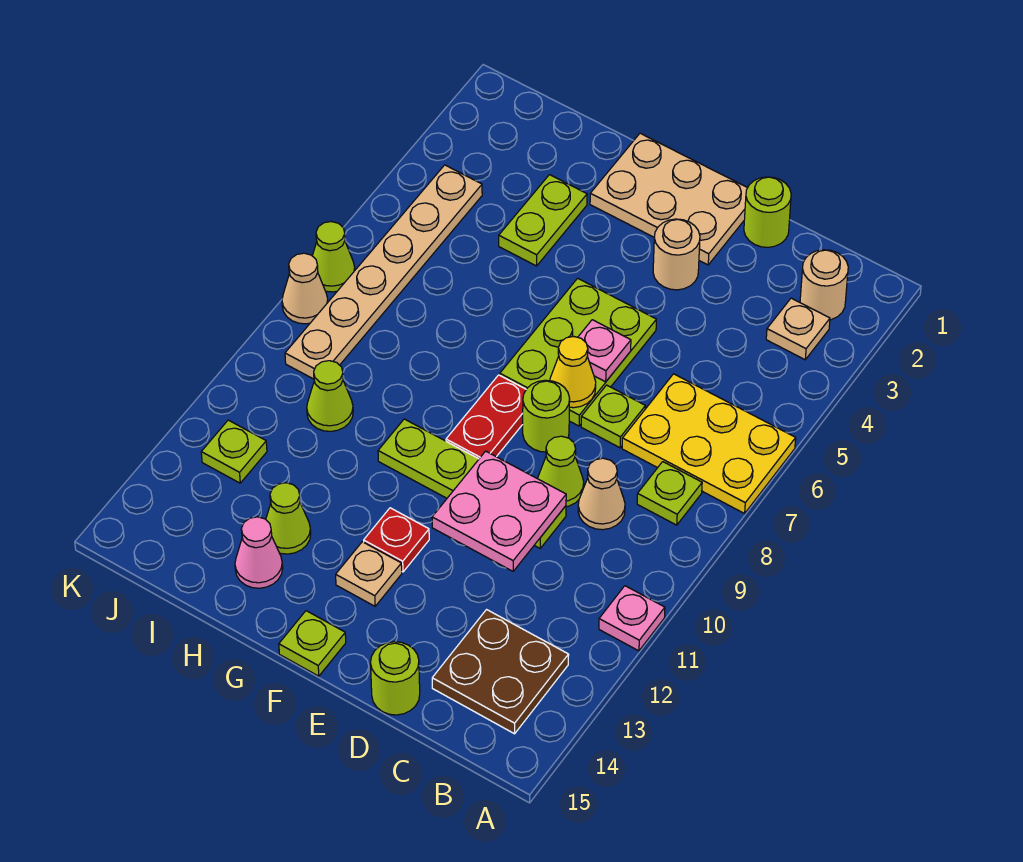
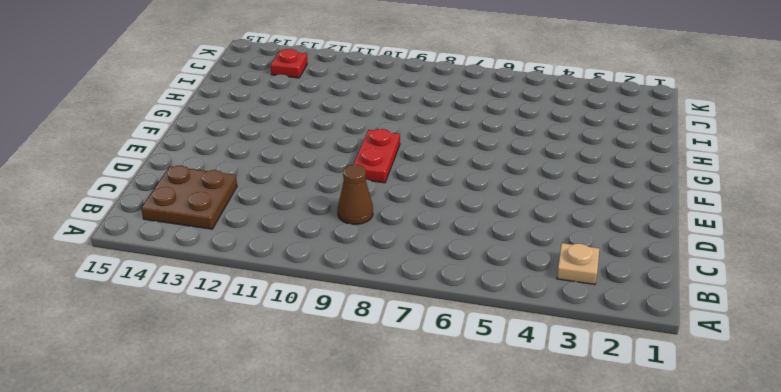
brown 1x1 cone [338,165,373,224] -> tan 1x1 cone [578,458,625,530]
red 1x2 plate [353,129,400,183] -> red 1x2 plate turned to [446,375,526,459]
red 1x1 plate [271,49,307,78] -> red 1x1 plate moved to [364,508,429,572]
none -> yellow 2x3 plate [622,374,796,513]
none -> pink 1x1 plate [599,586,665,651]
none -> tan 1x1 round brick [800,250,848,320]
none -> lime 1x1 plate [637,462,702,525]

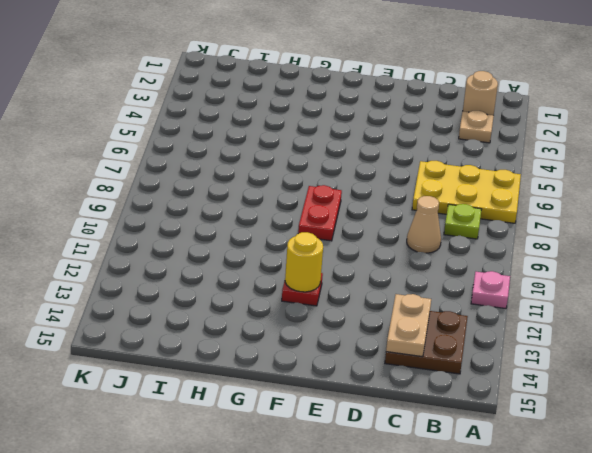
tan 1x2 plate [386,294,431,357] -> none
yellow 1x1 round brick [285,232,323,292] -> none
none -> lime 1x1 round brick [744,177,791,247]
none -> lime 1x1 plate [581,385,645,448]
none -> lime 1x1 cone [538,436,584,507]
none -> lime 1x4 plate [378,419,566,548]

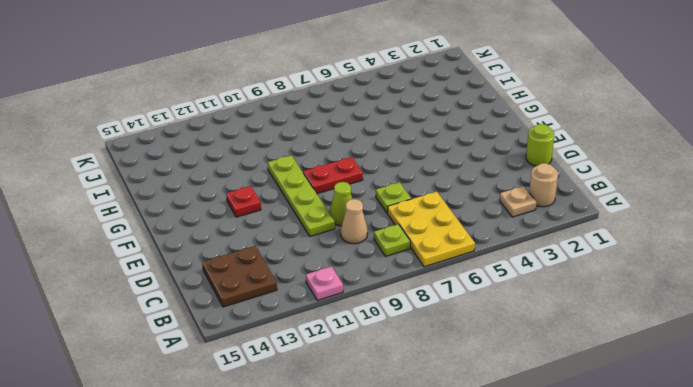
none -> lime 1x1 round brick [371,642,420,715]
none -> tan 2x3 plate [590,133,747,265]
none -> tan 1x1 round brick [653,219,700,290]
none -> lime 2x3 plate [500,278,656,426]

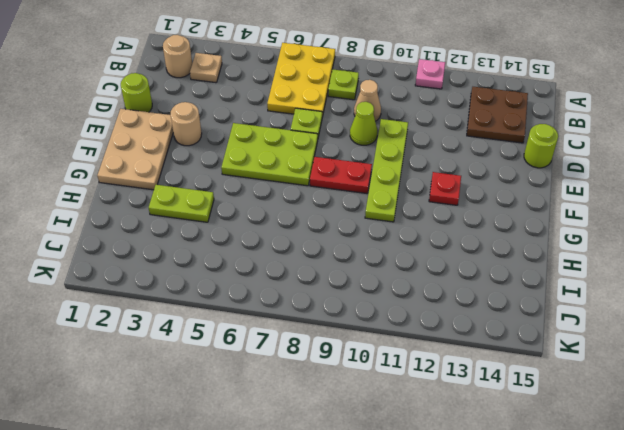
none -> lime 1x1 round brick [523,380,570,452]
none -> tan 1x1 plate [336,542,402,606]
none -> lime 1x1 plate [279,611,346,676]
none -> lime 1x1 cone [266,483,311,554]

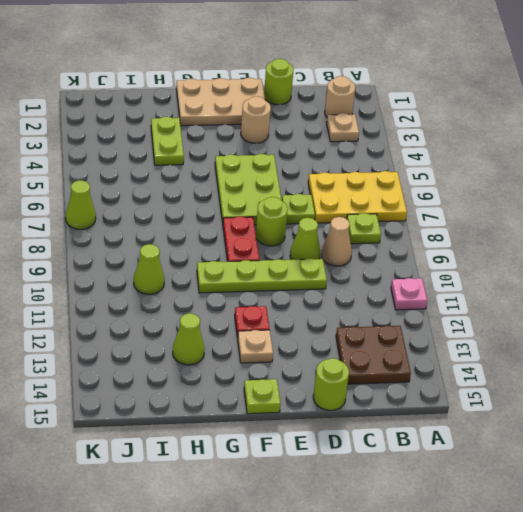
none -> pink 1x1 cone [235,517,283,588]
none -> tan 1x6 plate [285,165,482,379]
none -> lime 1x1 plate [201,420,267,483]
none -> tan 1x1 cone [282,253,328,324]

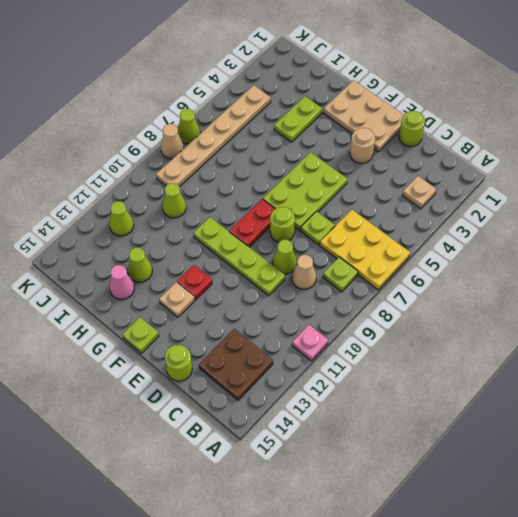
lime 1x1 cone [109,201,134,236] -> lime 1x1 plate [201,420,267,483]
none -> tan 1x1 round brick [800,250,848,320]
none -> pink 2x2 plate [432,451,566,571]
none -> pink 1x1 plate [578,320,631,382]
none -> yellow 1x1 cone [550,337,596,408]

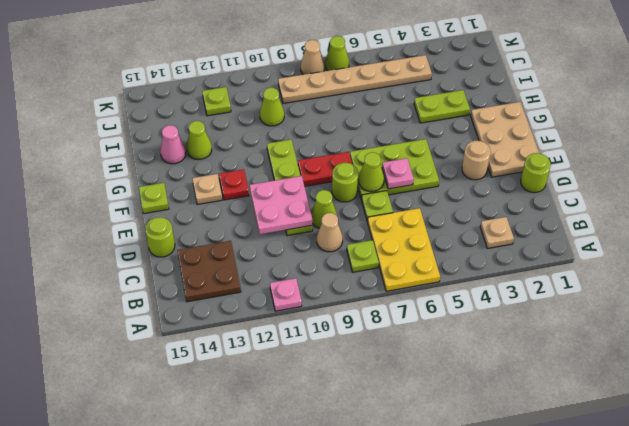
lime 1x1 cone [358,152,384,192] -> yellow 1x1 cone [550,337,596,408]
none -> tan 1x1 round brick [800,250,848,320]

